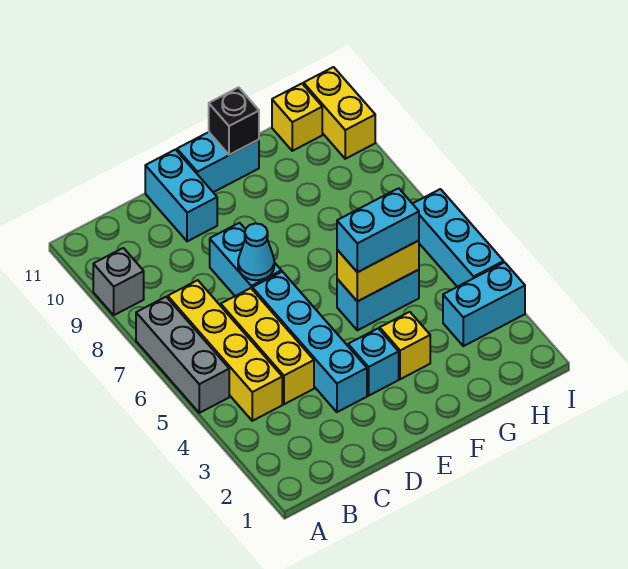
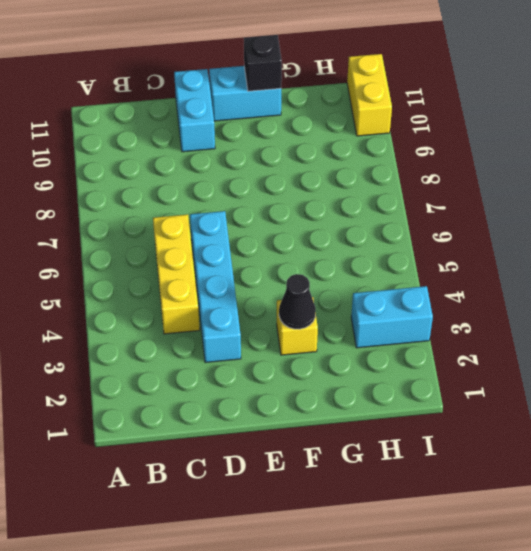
black 1x1 cone [279,274,316,329] -> none
none -> grey 1x3 brick [136,297,229,413]
none -> grey 1x1 brick [93,248,144,315]
none -> yellow 1x4 brick [168,280,282,421]

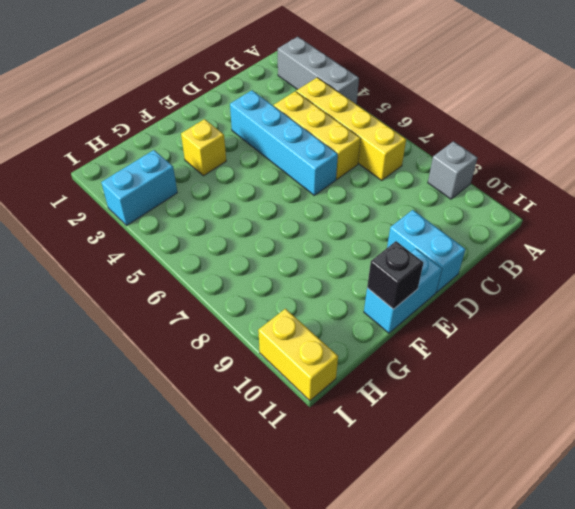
grey 1x3 brick [278,37,359,104] -> grey 1x3 brick moved to [136,297,229,413]
none -> cyan 1x2 brick [210,223,281,296]
none -> cyan 1x1 brick [348,328,399,396]
none -> cyan 1x2 brick [337,270,419,330]

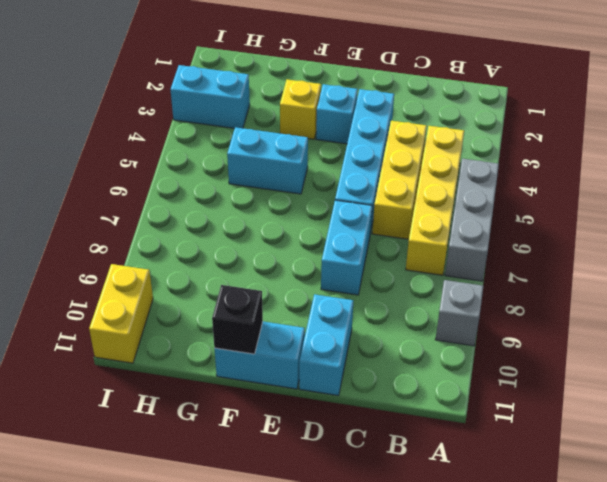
none -> yellow 1x1 brick [272,84,322,151]
none -> cyan 1x3 brick [413,189,504,287]
none -> cyan 1x1 cone [238,223,274,280]

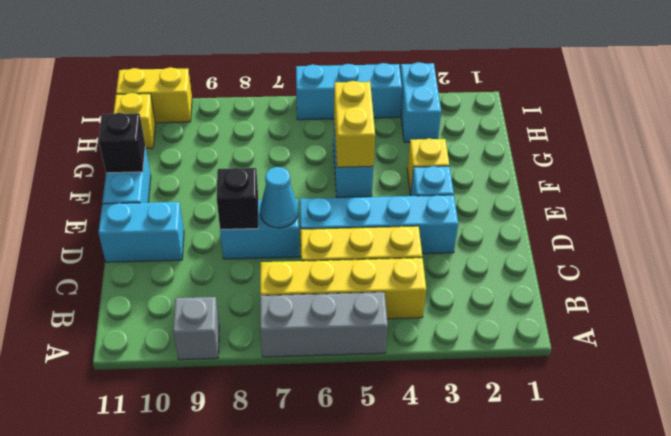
black 1x1 brick [217,168,258,230] -> none
none -> cyan 1x2 brick [337,188,419,272]

